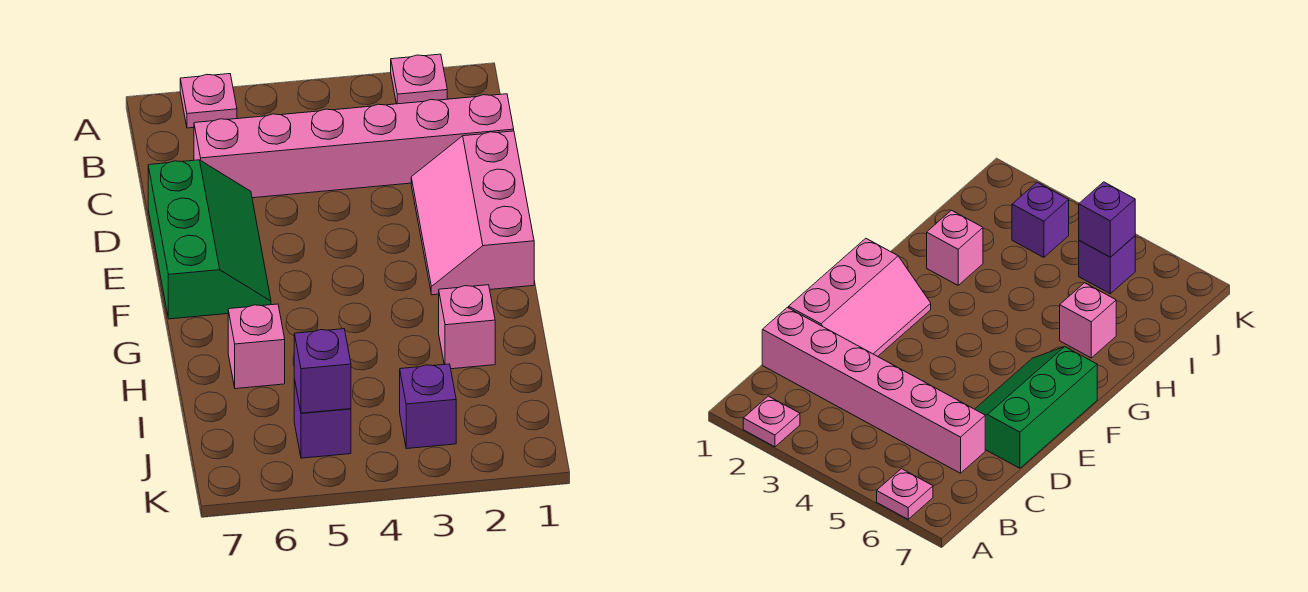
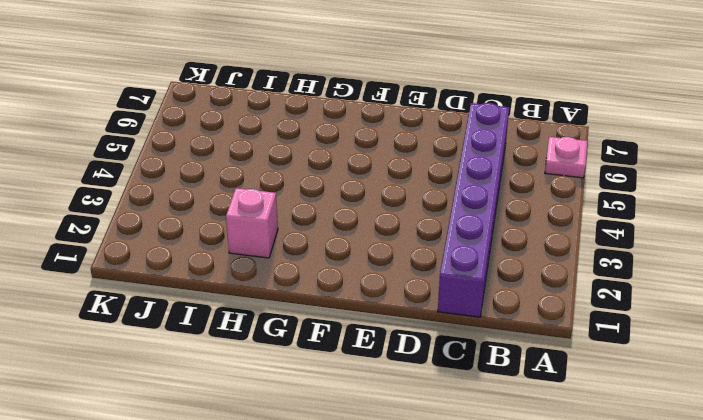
purple 1x6 brick [438,103,509,317] -> pink 1x6 brick [194,94,514,198]
none -> pink 1x1 plate [391,54,447,104]
none -> pink 2x3 slope [411,131,534,295]

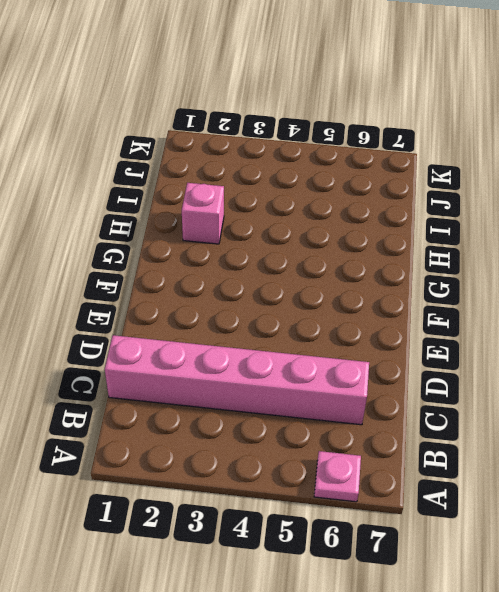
none -> pink 1x1 plate [391,54,447,104]
none -> pink 2x3 slope [411,131,534,295]

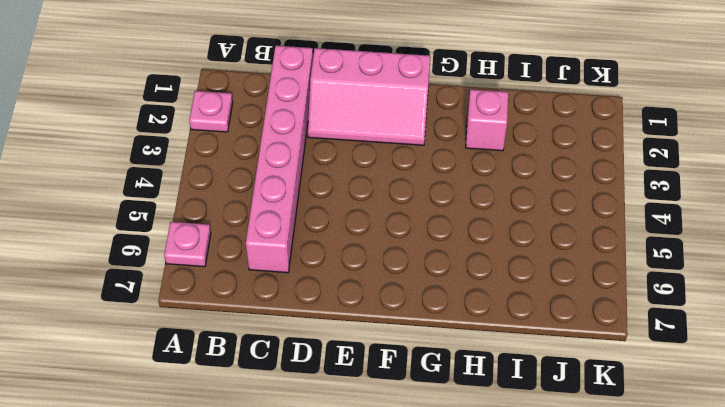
none -> green 2x3 slope [148,160,271,319]
none -> pink 1x1 brick [228,304,285,389]

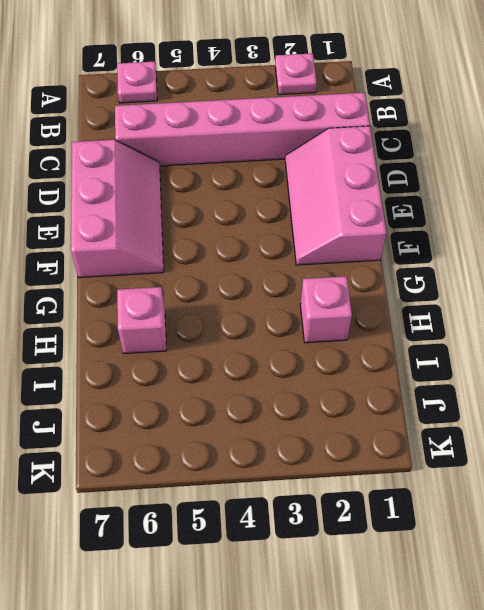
pink 2x3 slope [71,140,164,278] -> green 2x3 slope [148,160,271,319]
none -> purple 1x1 brick [400,364,456,449]
none -> purple 1x1 brick [294,379,351,458]

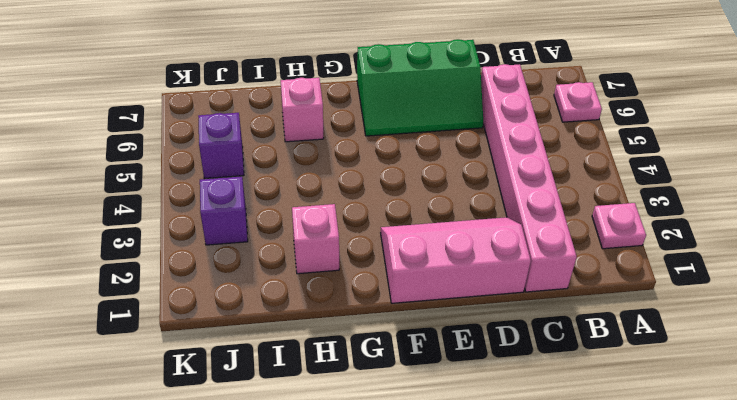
none -> purple 1x1 brick [294,329,351,413]

